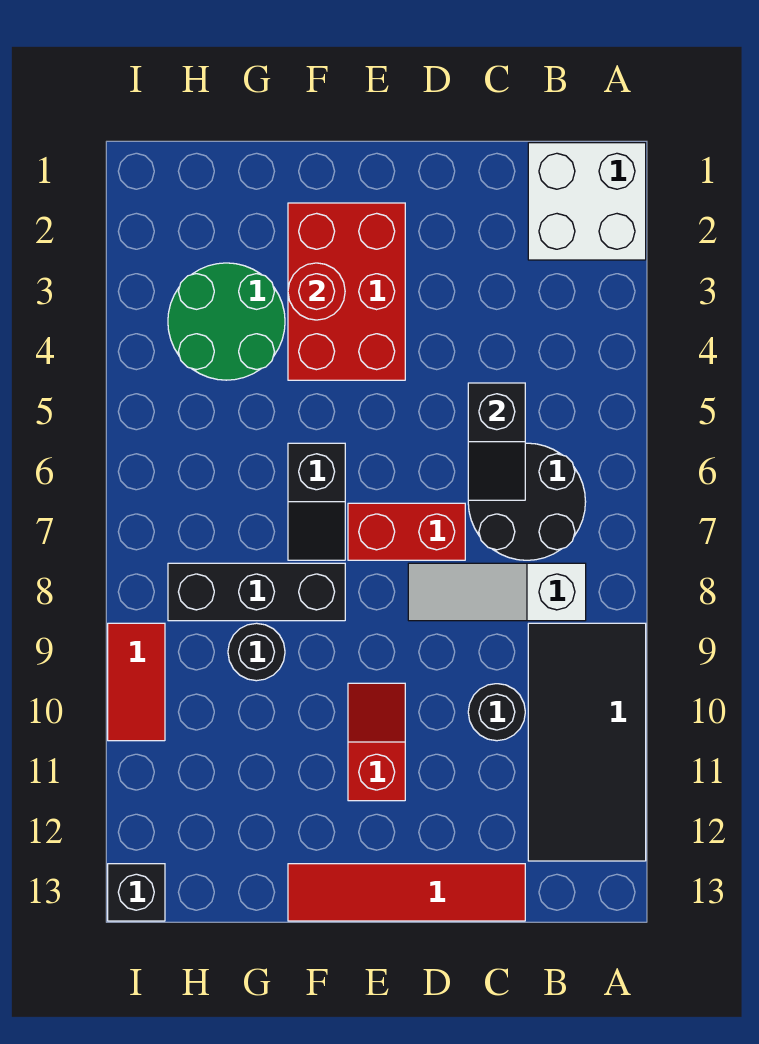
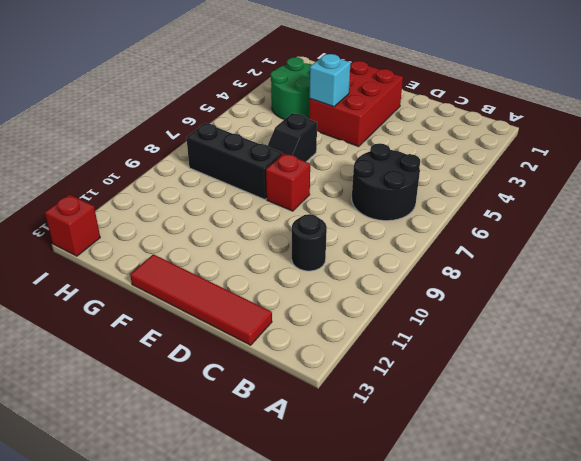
red 1x1 brick [266,153,310,211] -> none
cyan 1x1 brick [310,54,350,107] -> none
red 1x1 brick [45,194,100,256] -> black 1x1 brick [108,864,165,921]
none -> white 2x2 brick [528,143,646,260]
none -> black 2x4 tile [528,623,646,861]
none -> white 1x3 slope [408,563,586,621]

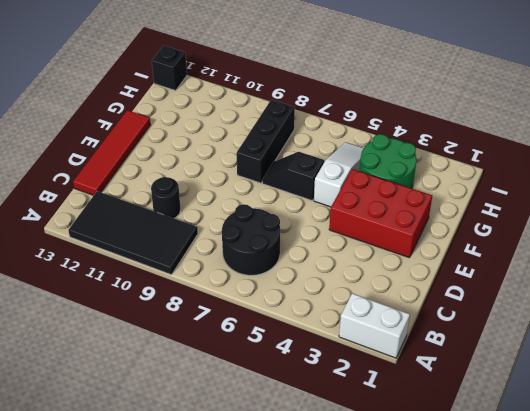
white 1x2 brick [339,293,410,358] -> white 2x2 brick [528,143,646,260]
white 1x3 slope [314,142,364,207] -> white 1x3 slope moved to [408,563,586,621]
none -> red 1x2 brick [348,503,465,560]
none -> red 1x2 slope [348,683,405,801]
none -> black 1x1 round brick [228,623,285,681]

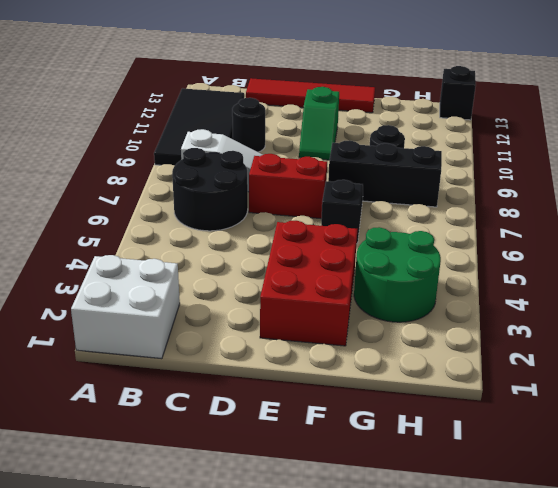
green 1x2 slope [299,87,339,160] -> red 1x2 slope [348,683,405,801]
none -> red 1x2 tile [108,623,165,741]
none -> black 1x2 slope [468,383,525,500]
none -> red 1x1 round brick [288,263,345,320]

